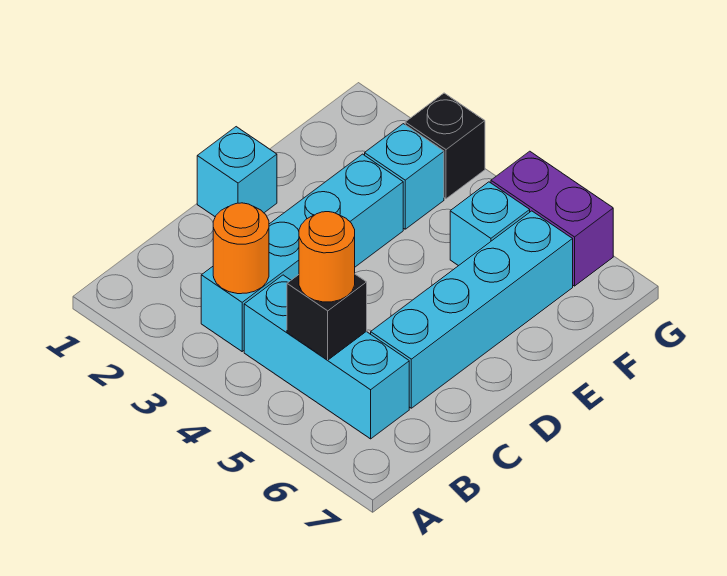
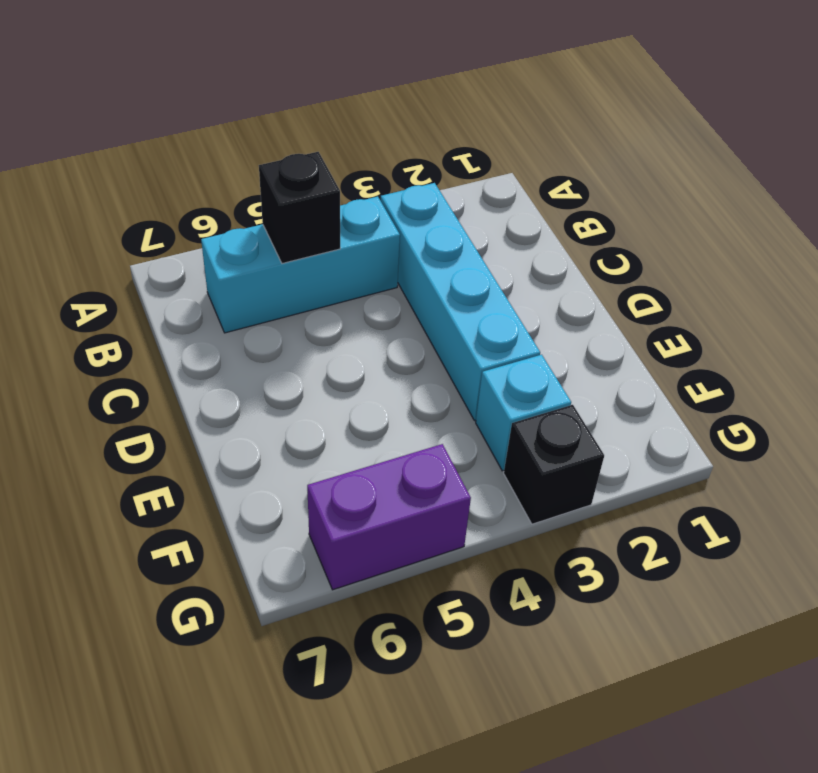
none -> cyan 1x4 brick [371,211,573,408]
none -> cyan 1x1 brick [197,127,277,217]

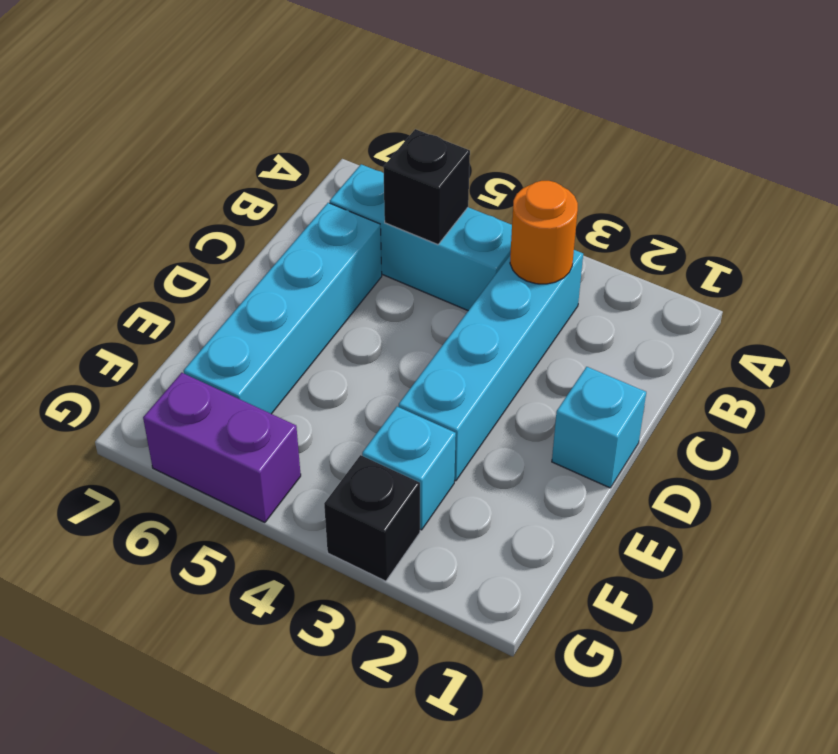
none -> cyan 1x1 brick [450,182,530,266]
none -> orange 1x1 round brick [299,212,355,302]

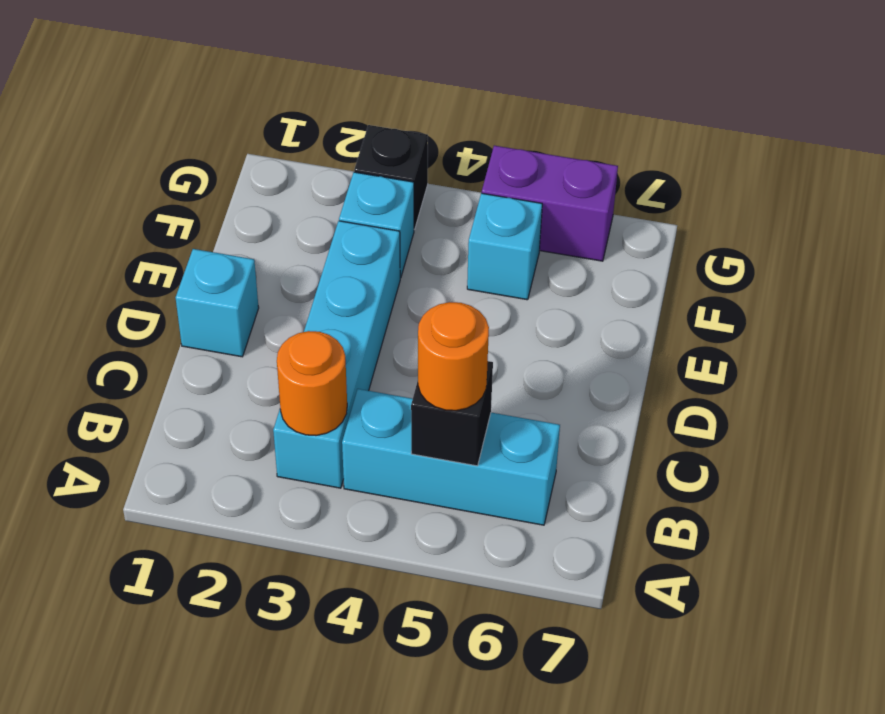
none -> cyan 1x4 brick [371,211,573,408]

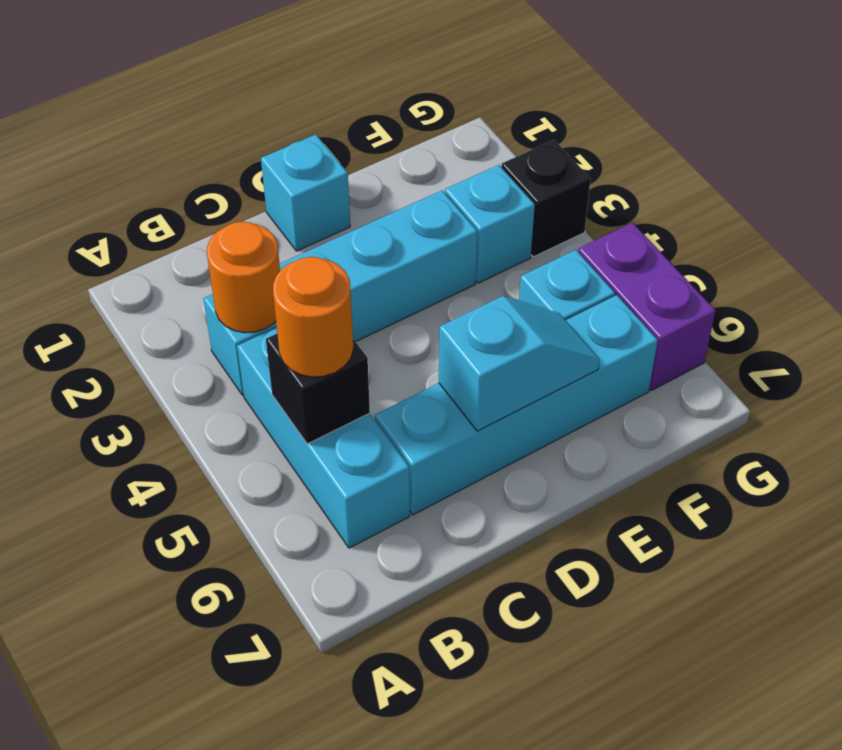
cyan 1x2 slope [439,296,600,431] -> none

